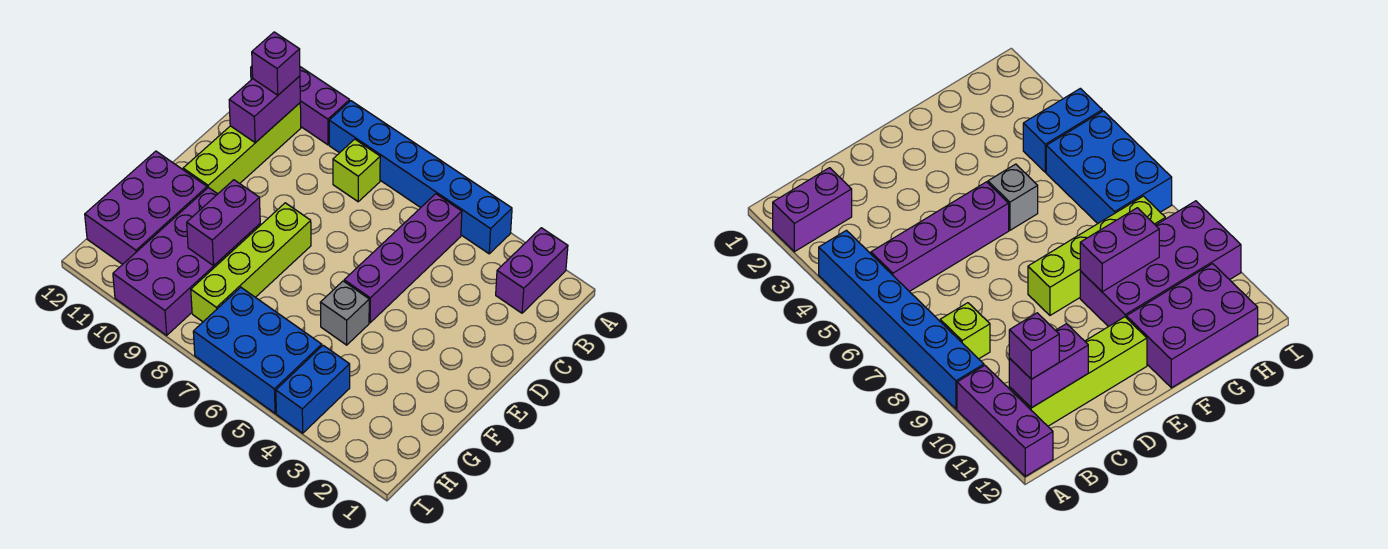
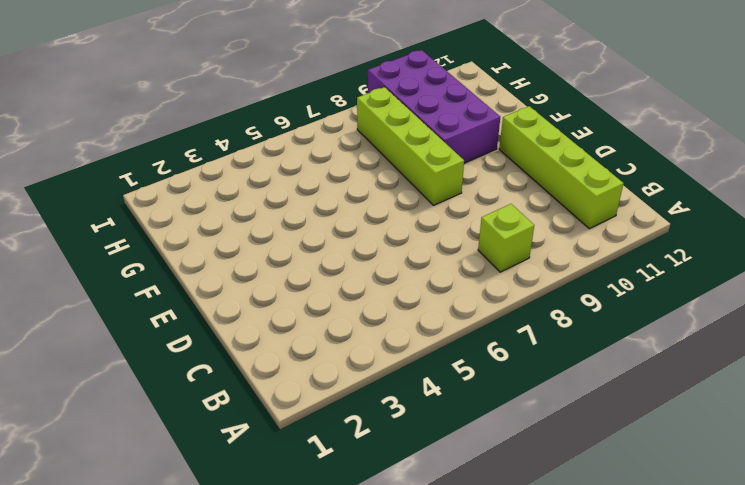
none -> purple 1x2 brick [496,228,568,313]
none -> blue 1x6 brick [329,101,512,254]
none -> purple 1x3 brick [251,66,350,145]

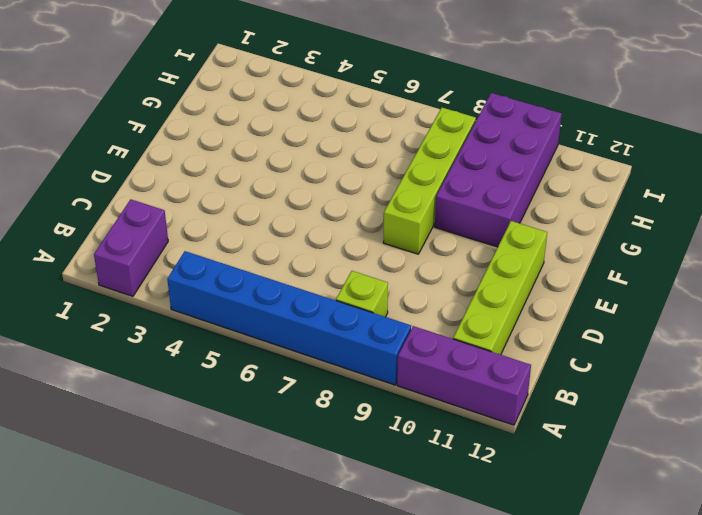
none -> purple 1x4 brick [344,194,462,323]
none -> grey 1x1 brick [320,281,369,345]
none -> purple 2x3 brick [85,151,207,265]

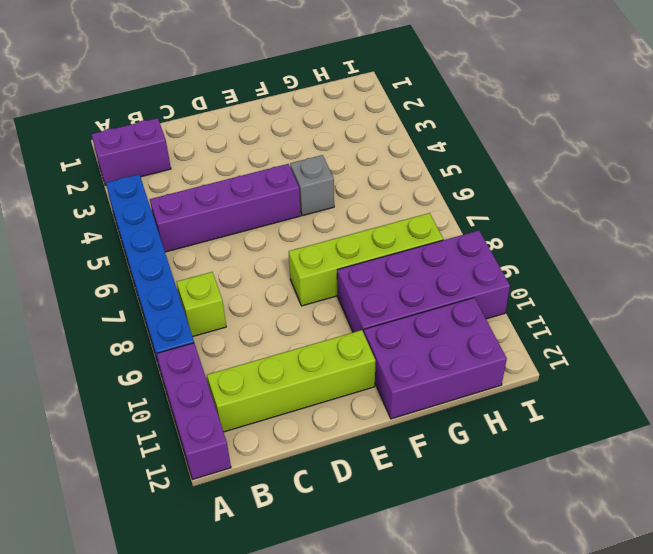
none -> blue 1x2 brick [276,345,350,433]
none -> blue 2x3 brick [193,287,322,413]
none -> purple 1x2 brick [229,76,300,143]

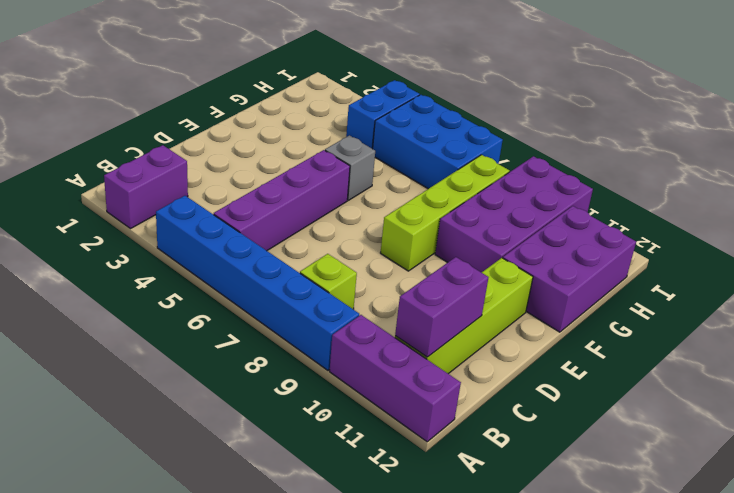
none -> purple 1x2 brick [187,180,260,266]
none -> purple 1x1 brick [252,32,300,95]

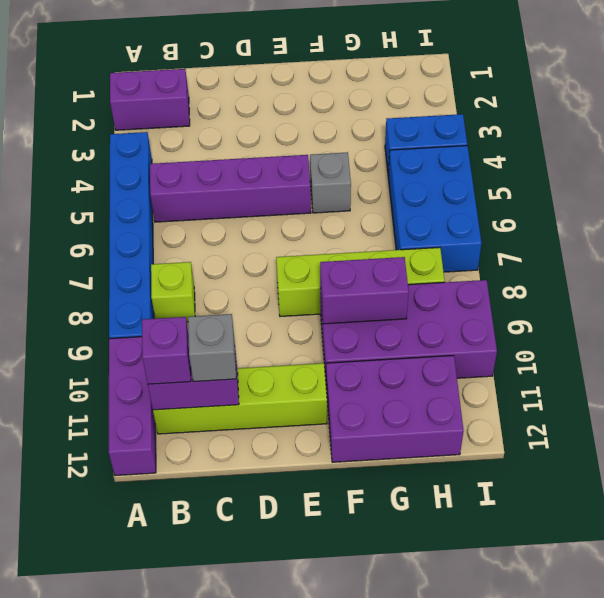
grey 1x1 brick [188,314,236,382] -> none

